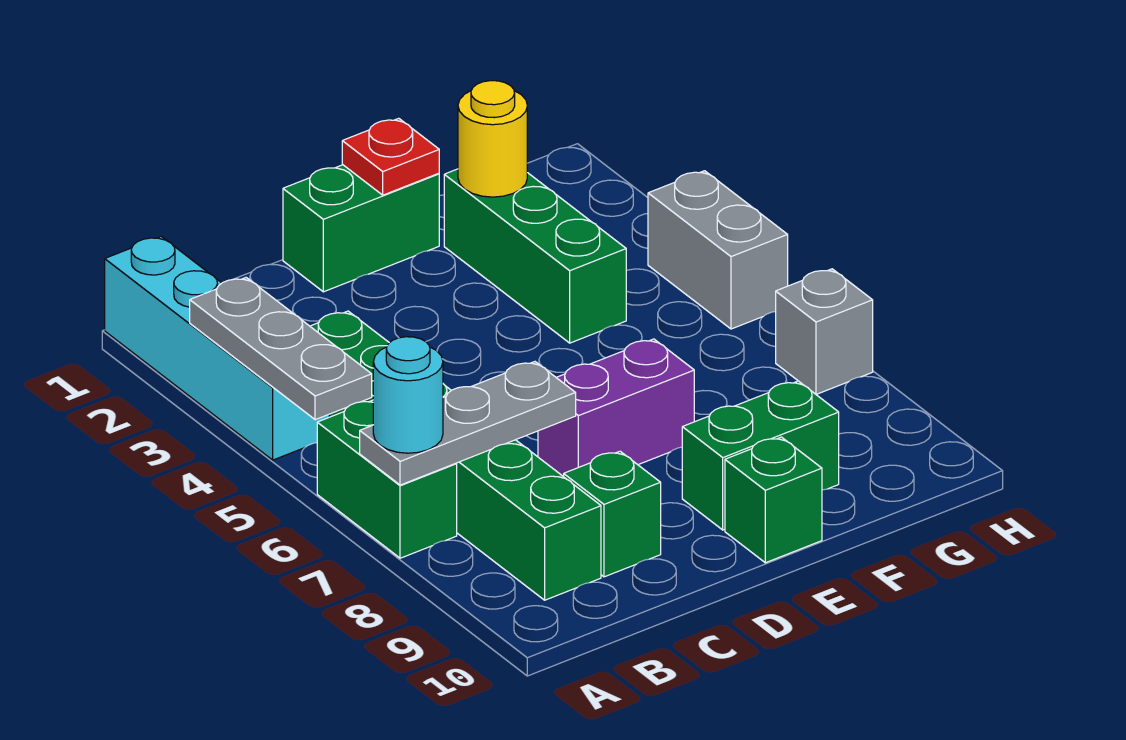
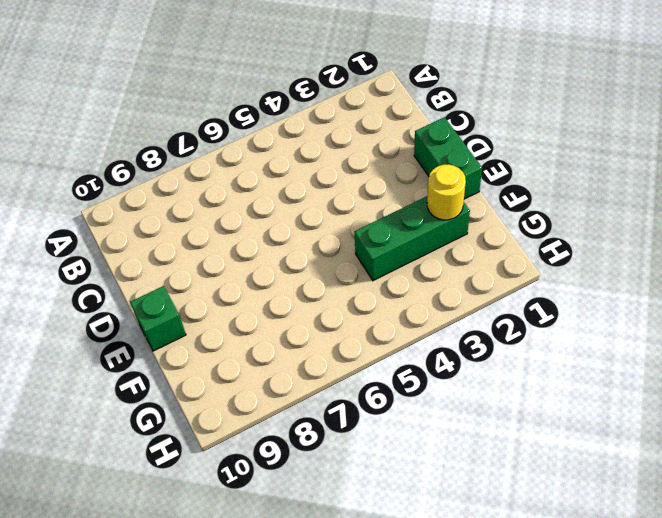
none -> cyan 1x4 brick [105,237,329,460]
none -> green 1x2 brick [317,400,457,558]
none -> green 1x6 brick [310,311,601,600]

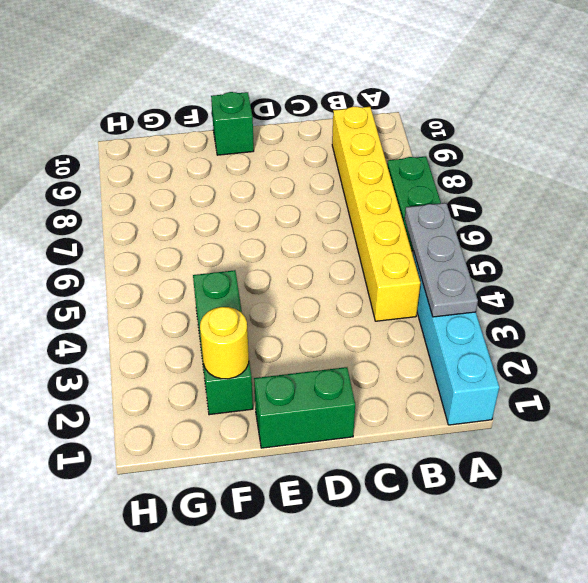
yellow 1x6 brick [332,106,420,321] -> green 1x6 brick [310,311,601,600]
none -> green 1x1 brick [564,451,661,577]
none -> purple 1x2 brick [538,339,694,477]
none -> green 1x2 brick [682,381,839,530]

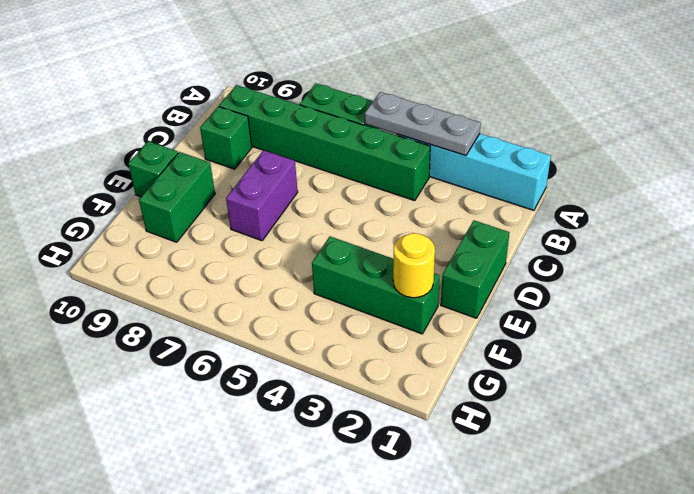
none -> grey 1x2 brick [648,171,788,329]
none -> grey 1x1 brick [776,269,873,394]
none -> grey 1x3 plate [360,362,576,485]

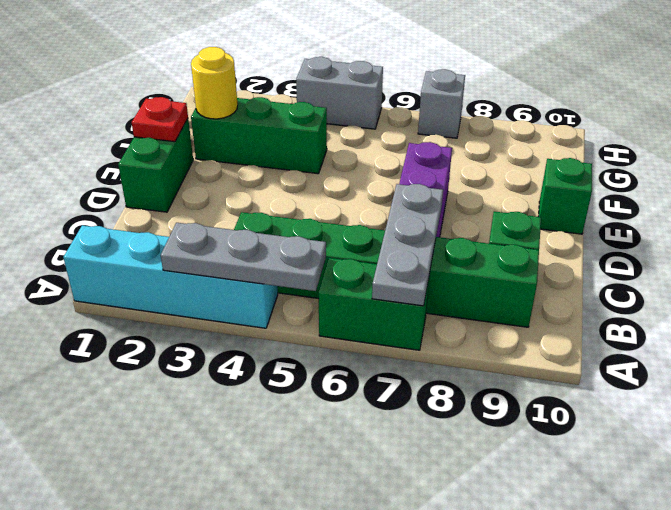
none -> green 1x2 brick [682,381,839,530]
none -> cyan 1x1 round brick [373,337,443,453]

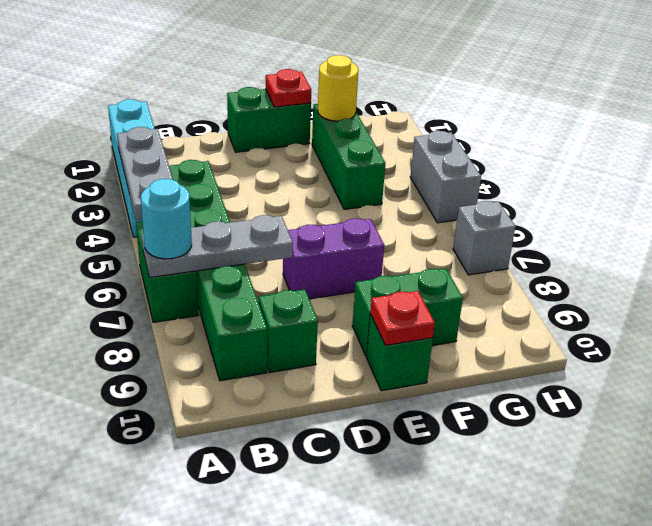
red 1x1 plate [370,291,435,345] -> none

